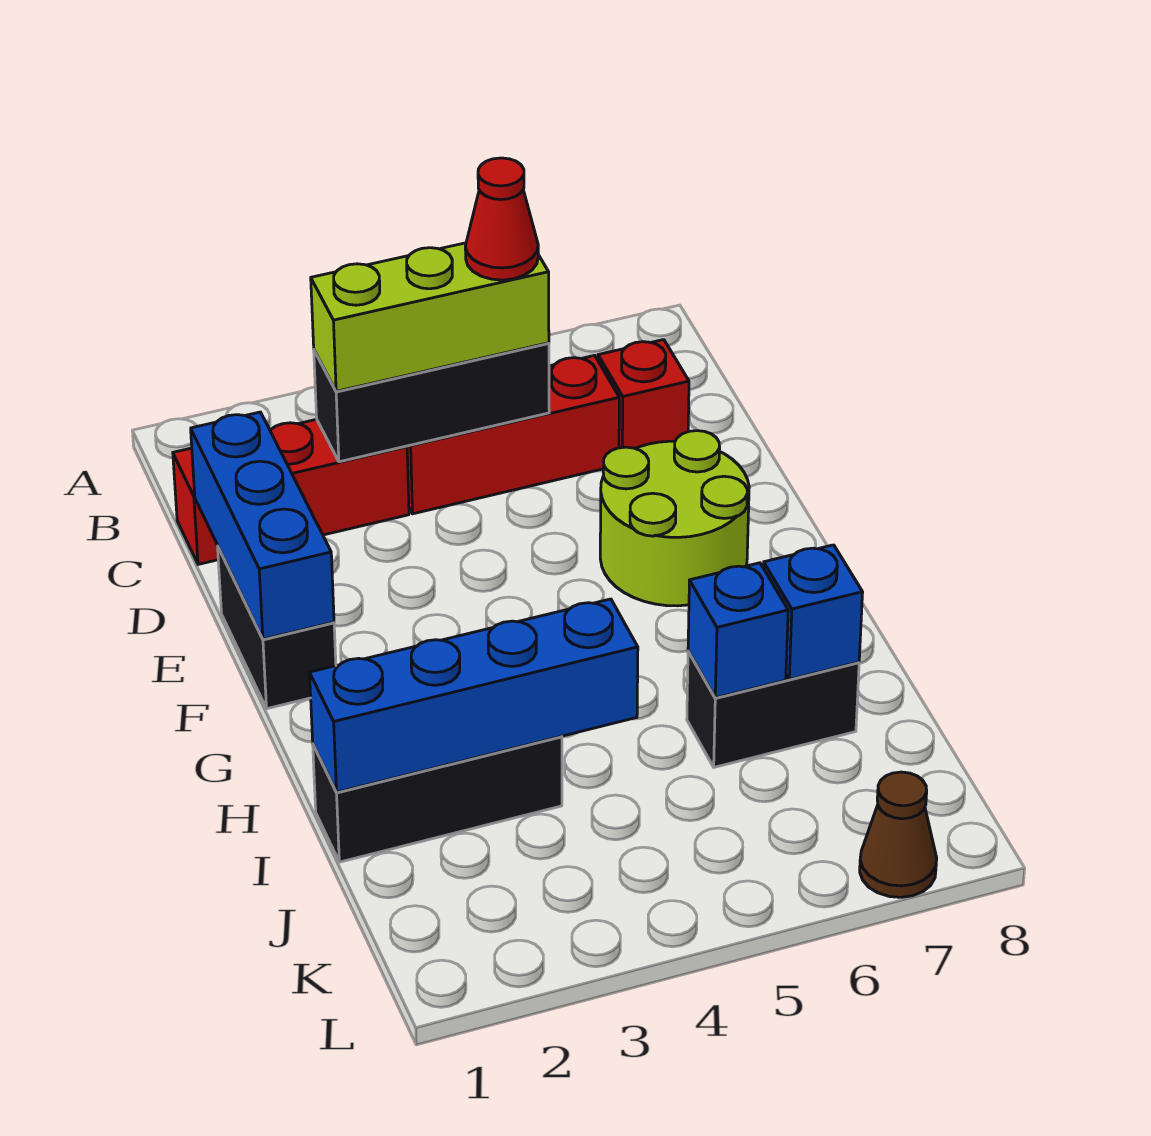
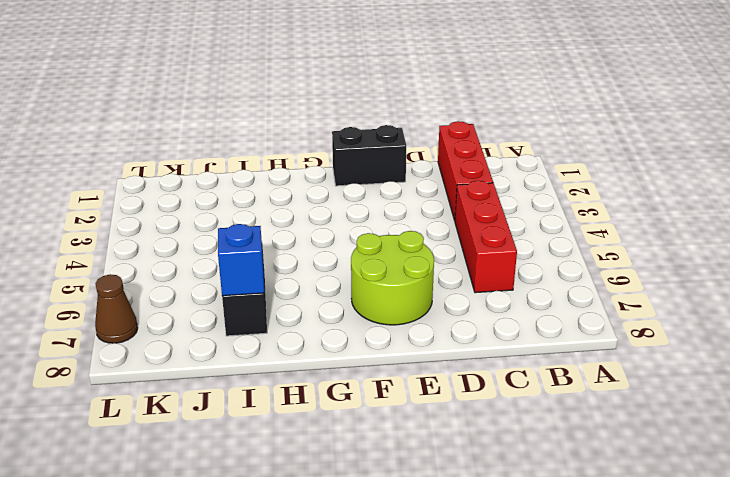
none -> red 1x1 brick [598,340,689,448]
none -> black 1x3 brick [313,736,562,862]
none -> black 1x3 brick [314,343,549,462]

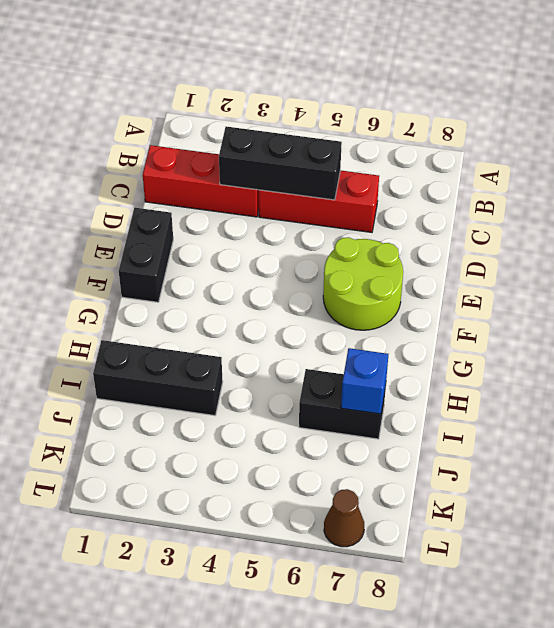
none -> red 1x1 brick [598,340,689,448]
none -> blue 1x3 brick [191,412,334,639]
none -> blue 1x4 brick [310,599,638,792]

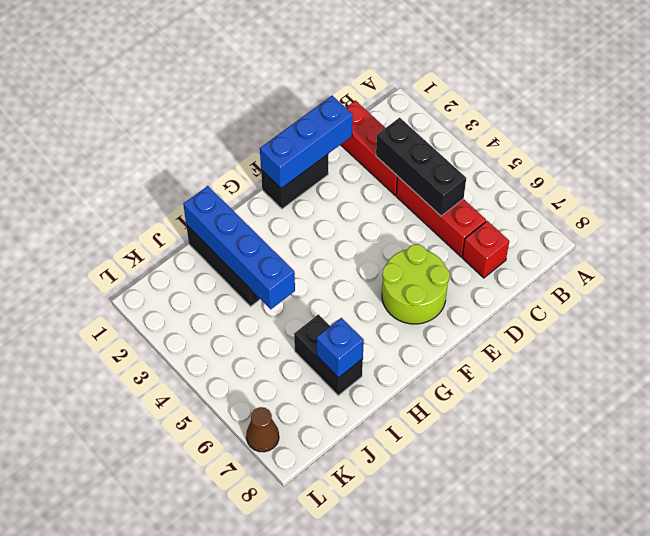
none -> blue 1x1 brick [688,563,788,698]
none -> lime 1x3 brick [311,243,549,391]
none -> red 1x1 cone [465,158,538,280]

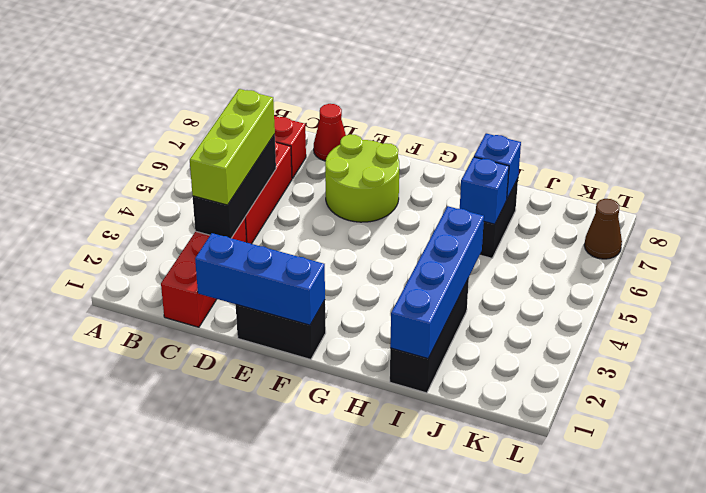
red 1x1 cone [314,104,346,161] -> red 1x1 cone moved to [465,158,538,280]

